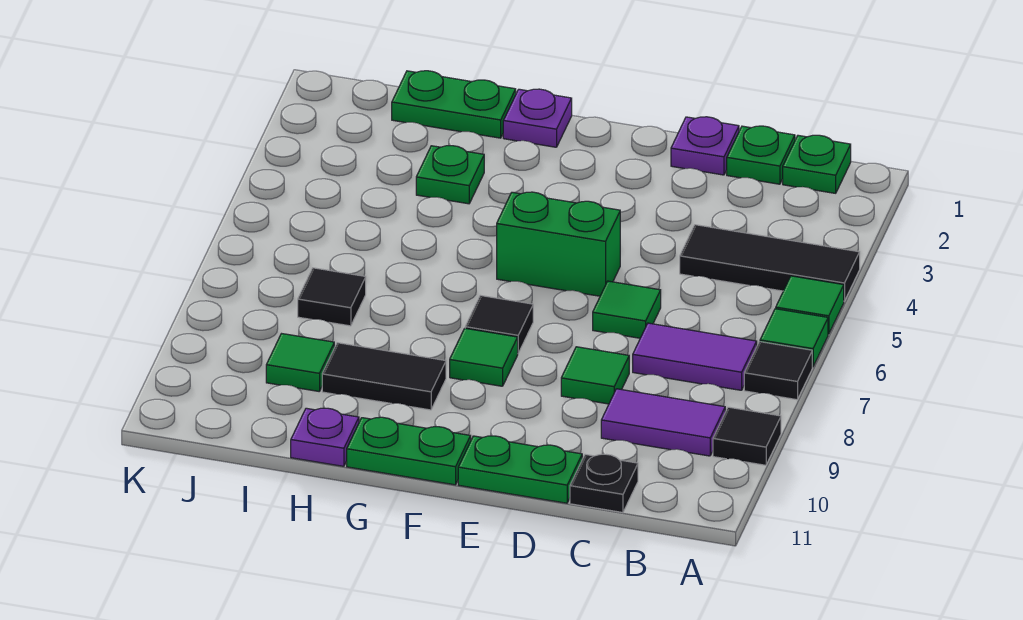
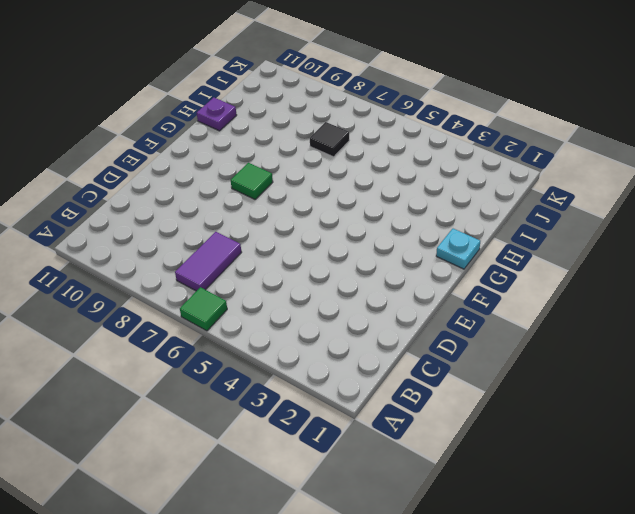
cyan 1x1 plate [436,229,480,269] -> purple 1x1 plate [503,89,572,147]
none -> black 1x3 tile [680,225,860,301]
none -> green 1x1 tile [776,276,844,334]
none -> black 1x1 tile [744,342,812,400]

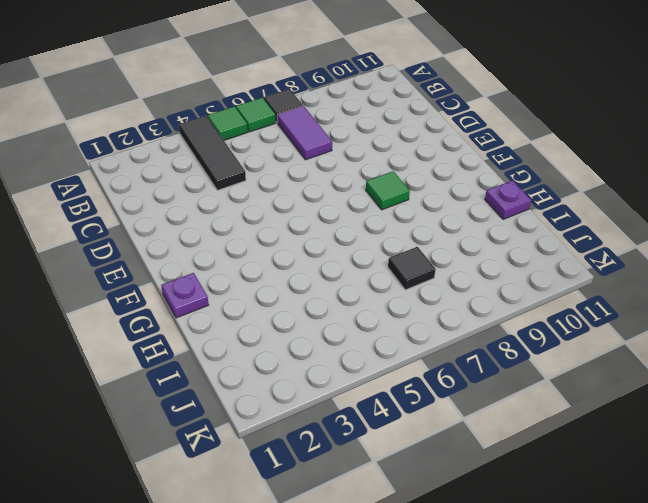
none -> black 1x1 tile [713,407,781,465]
none -> green 1x1 plate [783,135,851,193]
none -> purple 1x2 tile [601,389,725,456]

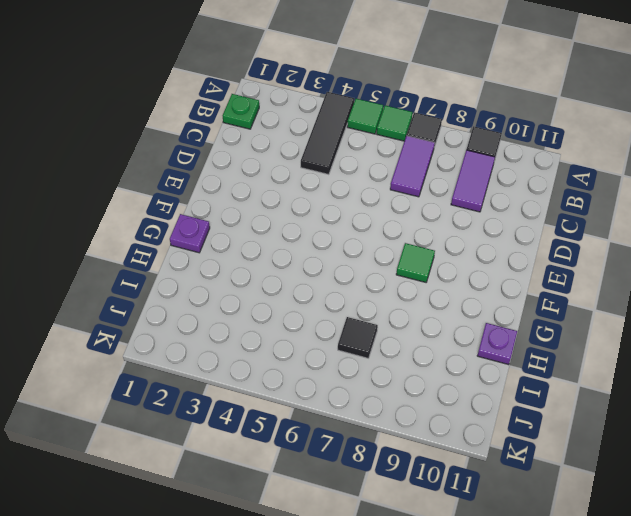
none -> green 1x1 plate [727,126,795,184]
none -> black 1x1 plate [570,454,638,513]
none -> purple 1x1 plate [671,117,739,175]

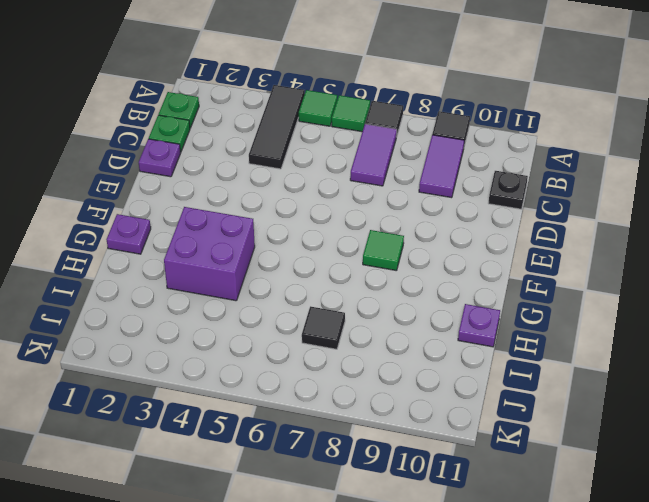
purple 2x2 brick [164,207,255,301] -> green 1x1 plate [416,146,484,204]
none -> green 1x1 tile [593,281,661,338]
none -> green 1x1 tile [561,347,629,404]
none -> green 1x2 plate [458,436,582,503]

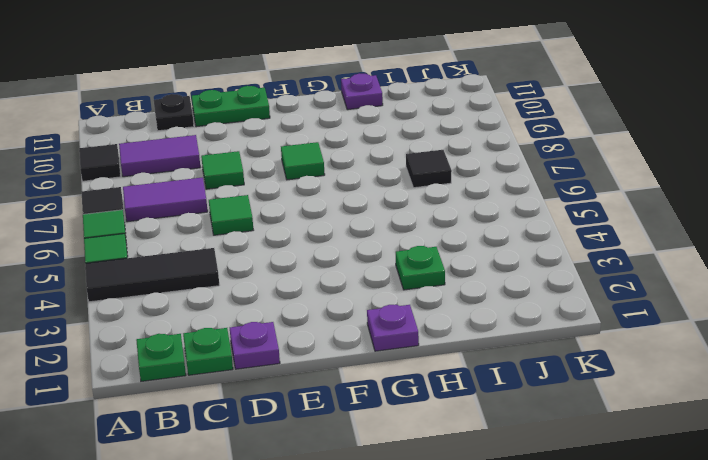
none -> green 1x2 brick [497,192,620,296]
none -> black 1x1 tile [465,295,533,353]
none -> green 1x2 plate [347,417,471,485]

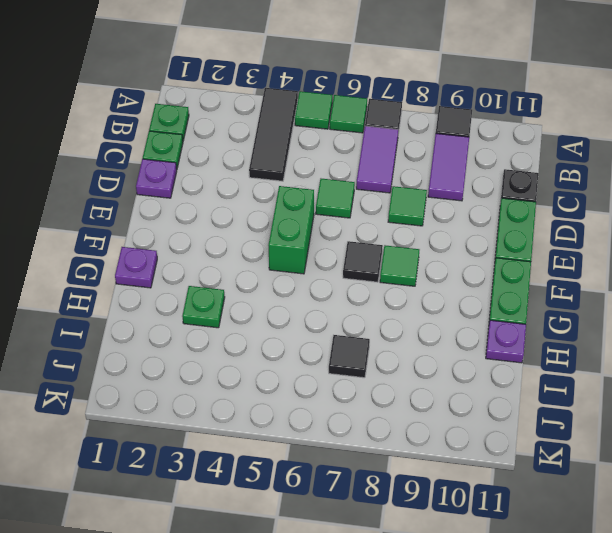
none -> black 1x2 tile [322,343,446,410]
none -> green 1x2 plate [392,71,516,138]
none -> green 1x1 tile [266,334,334,391]

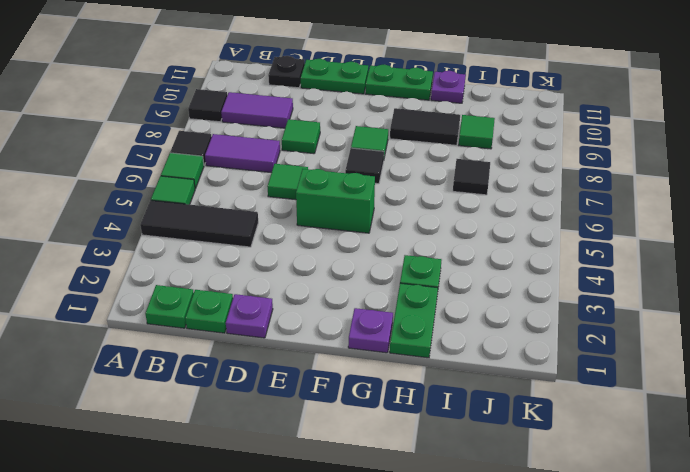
green 1x2 plate [390,283,438,358] -> green 1x2 plate turned to [392,71,516,138]

